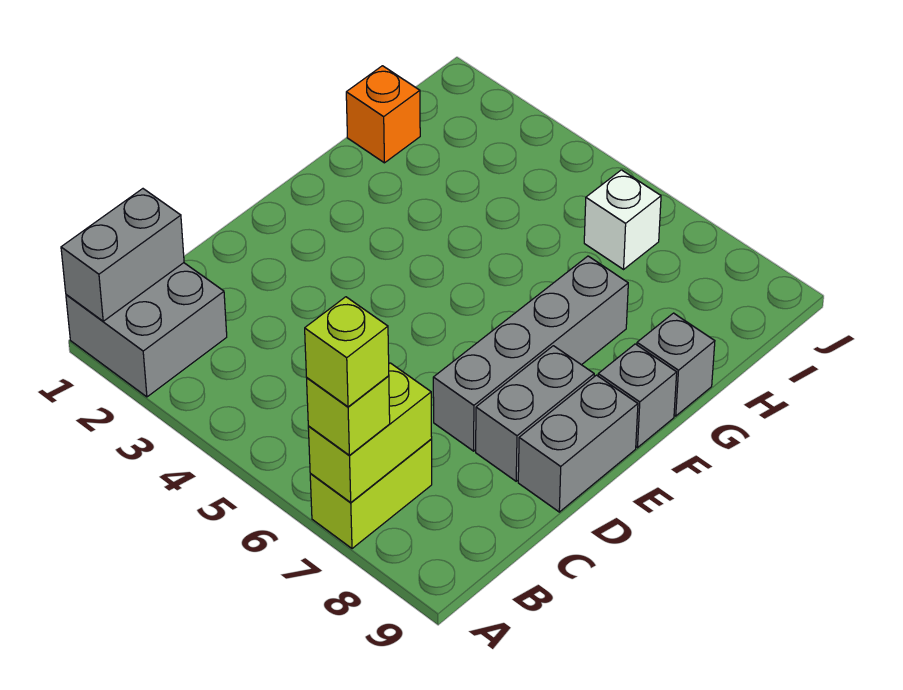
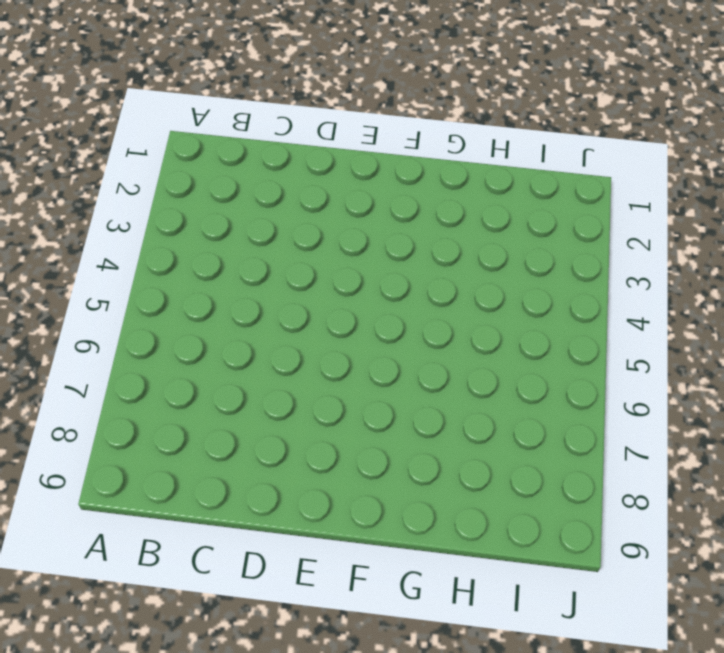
none -> grey 2x2 brick [66,263,227,397]
none -> lime 1x2 brick [310,439,432,549]
none -> grey 1x4 brick [433,256,628,451]

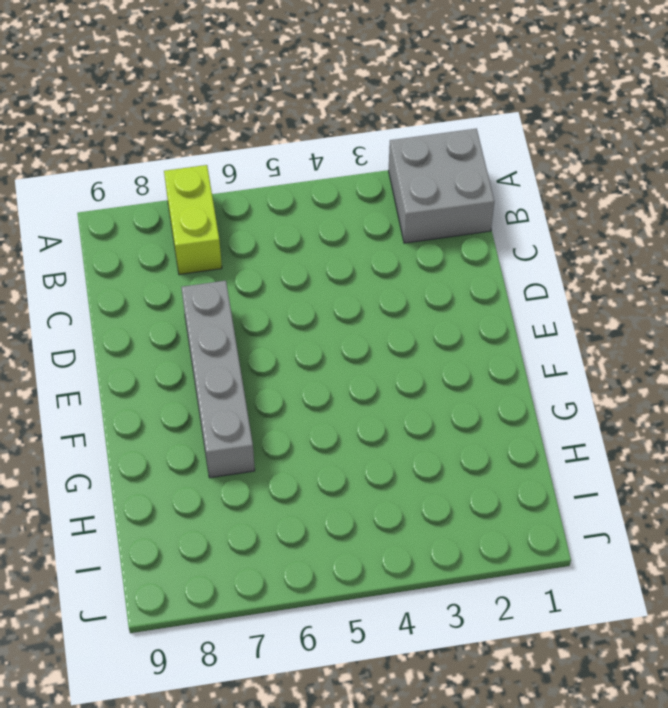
none -> grey 1x2 brick [476,346,594,481]
none -> grey 1x2 brick [518,375,638,512]
none -> grey 1x1 brick [598,344,677,448]

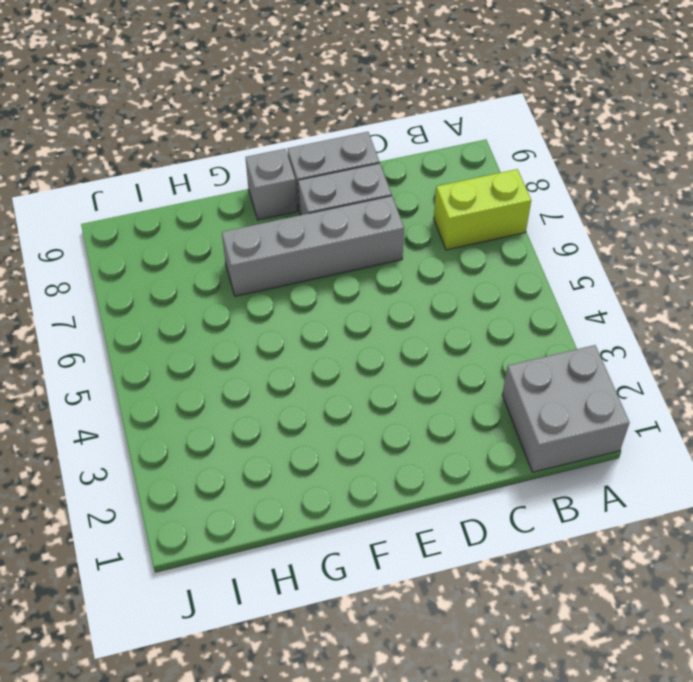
none -> grey 1x1 brick [637,313,715,416]
none -> orange 1x1 brick [346,66,420,163]
none -> white 1x1 brick [584,170,661,269]

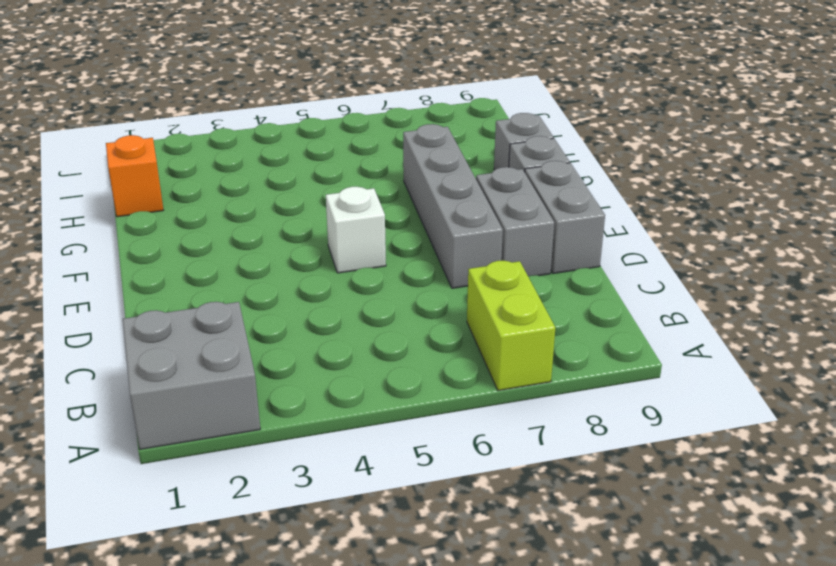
white 1x1 brick [326,187,386,273] -> white 1x1 brick moved to [584,170,661,269]
none -> grey 1x2 brick [61,189,184,321]
none -> lime 1x2 brick [308,363,432,503]
none -> lime 1x1 brick [307,376,390,456]

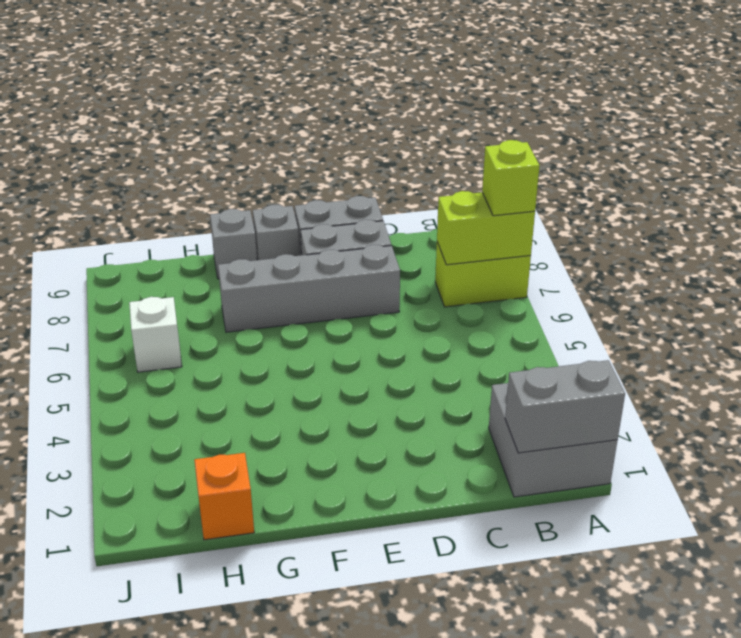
none -> lime 1x1 brick [305,297,389,407]

